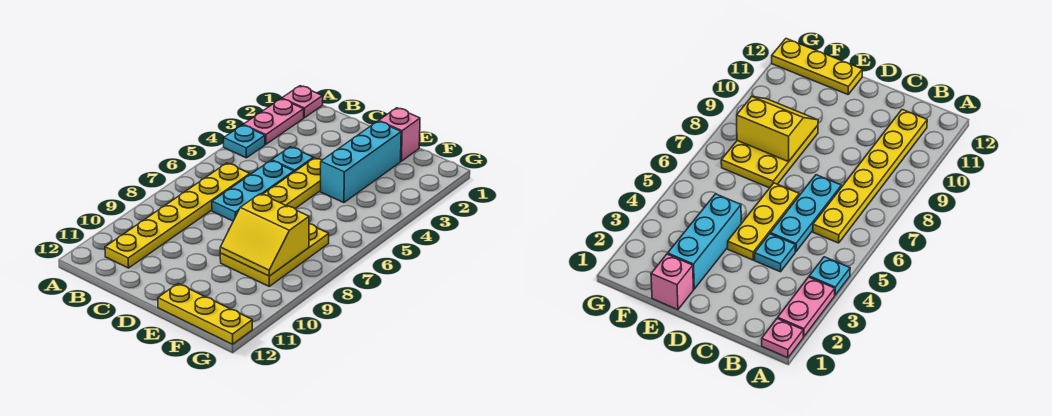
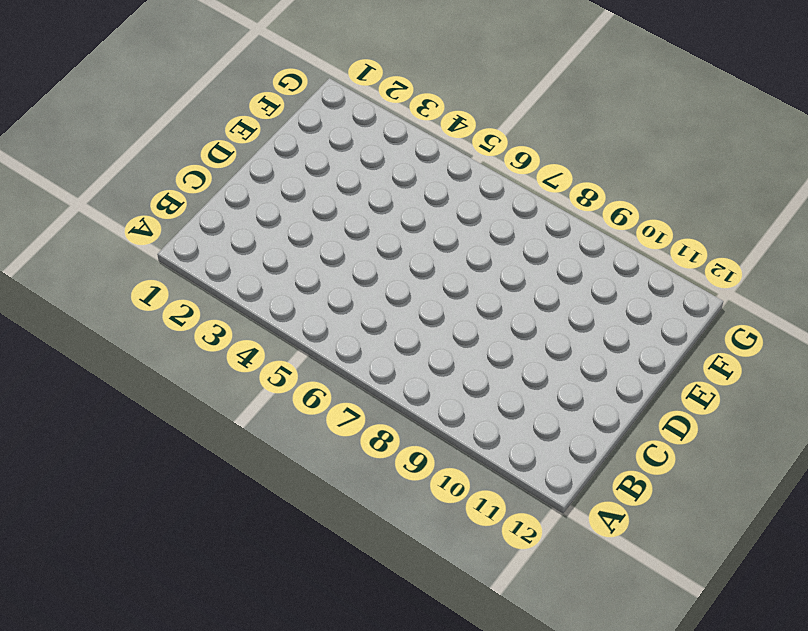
none -> pink 1x1 plate [282,86,323,118]
none -> pink 1x2 plate [243,99,304,144]
none -> cyan 1x1 plate [224,125,265,158]

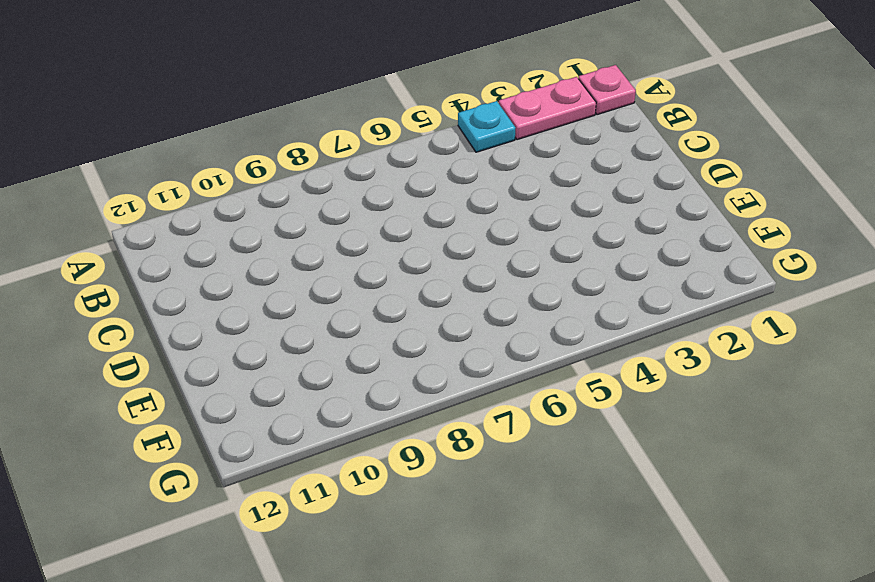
none -> yellow 1x6 plate [105,163,250,268]
none -> cyan 1x1 plate [272,147,313,172]
none -> cyan 1x3 plate [212,161,294,221]

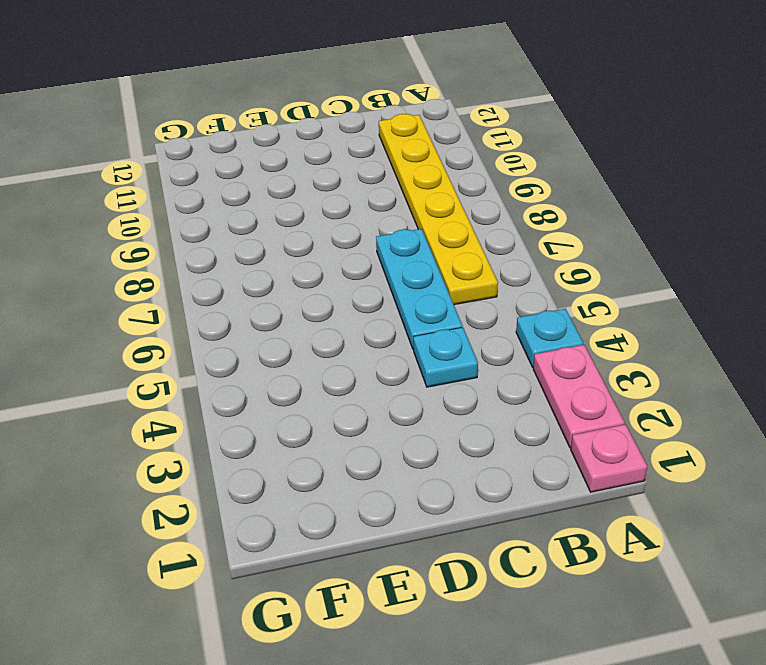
none -> yellow 1x3 plate [263,158,322,208]
none -> pink 1x1 brick [379,108,420,161]
none -> cyan 1x3 brick [320,121,401,203]

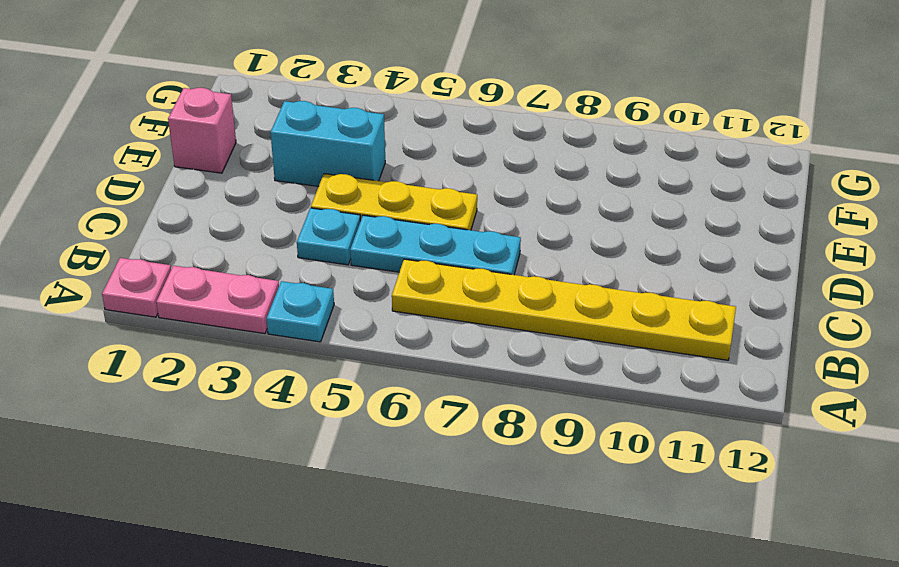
cyan 1x2 brick [271,101,385,187] -> cyan 1x3 brick [320,121,401,203]
none -> yellow 2x3 plate [220,224,329,286]
none -> yellow 1x3 plate [158,284,252,344]
none -> yellow 2x2 slope [220,194,309,276]

